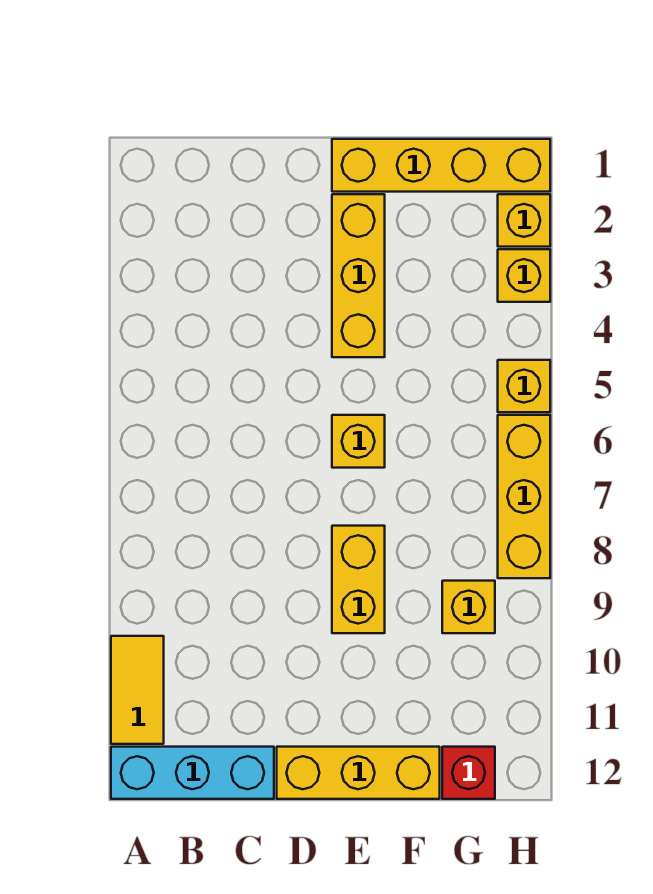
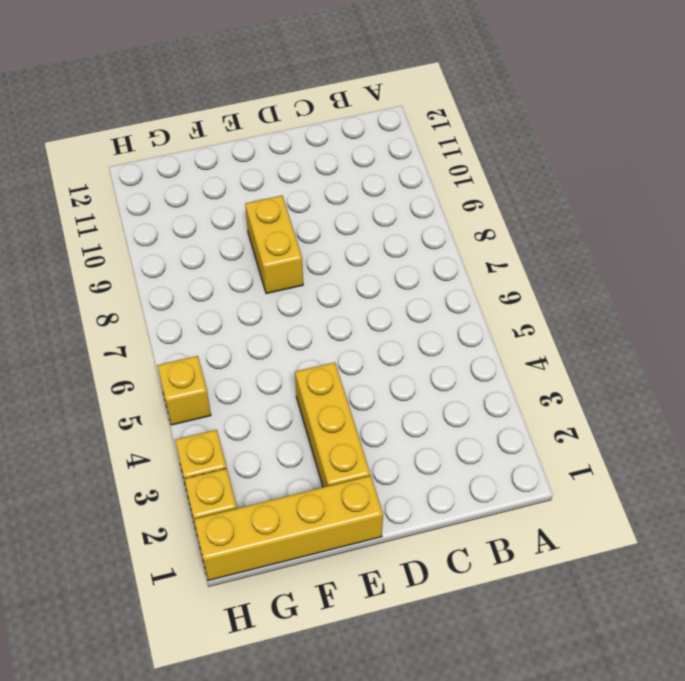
none -> yellow 1x2 tile [111,636,164,744]
none -> cyan 1x3 brick [111,747,274,799]
none -> yellow 1x3 brick [277,747,440,799]

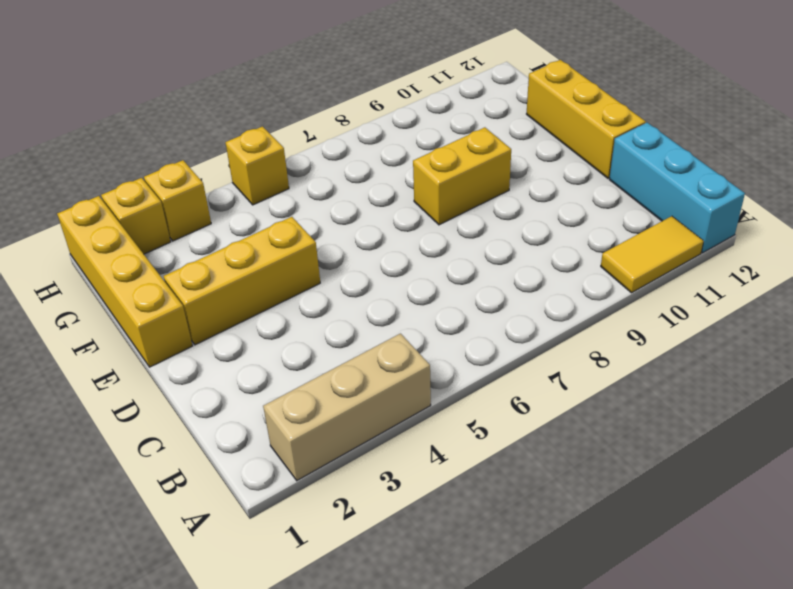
tan 1x3 brick [263,334,431,480] -> none
none -> yellow 1x1 brick [332,415,385,468]
none -> yellow 1x1 brick [442,581,495,633]
none -> red 1x1 brick [442,747,495,799]

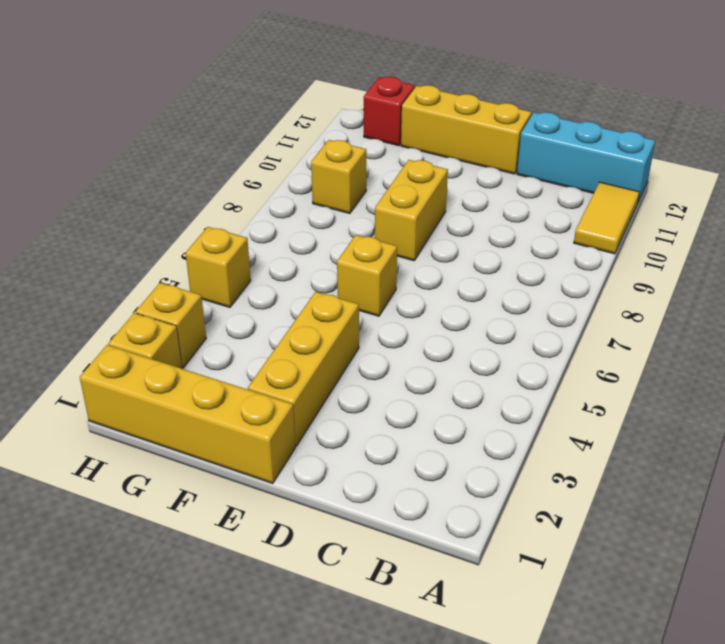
none -> yellow 1x3 brick [498,415,550,578]

